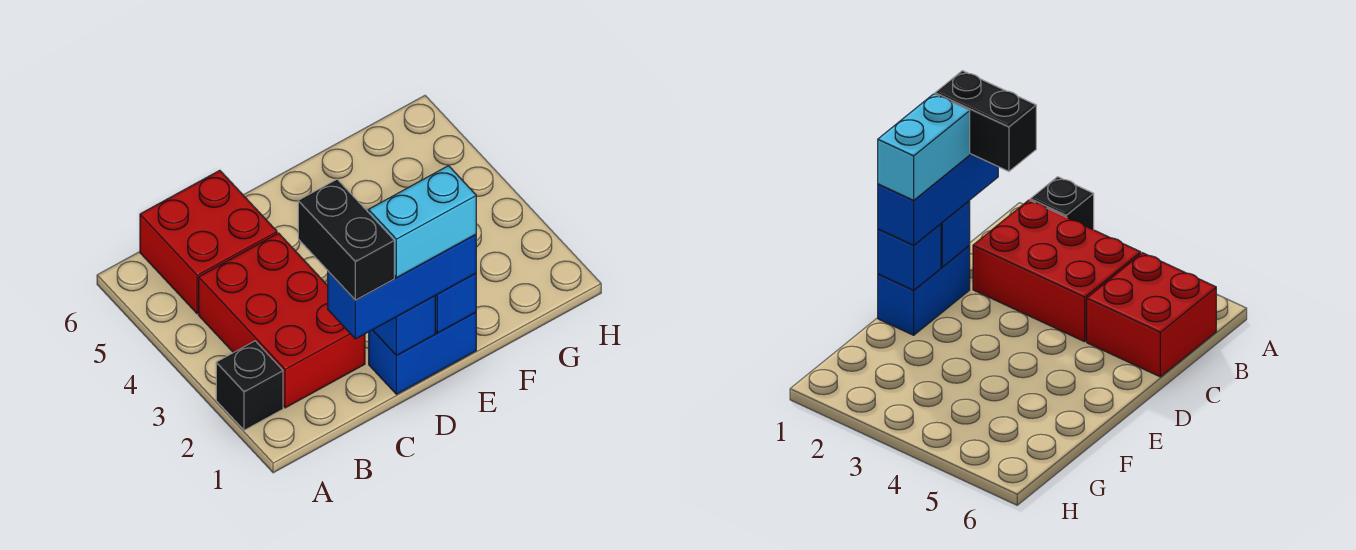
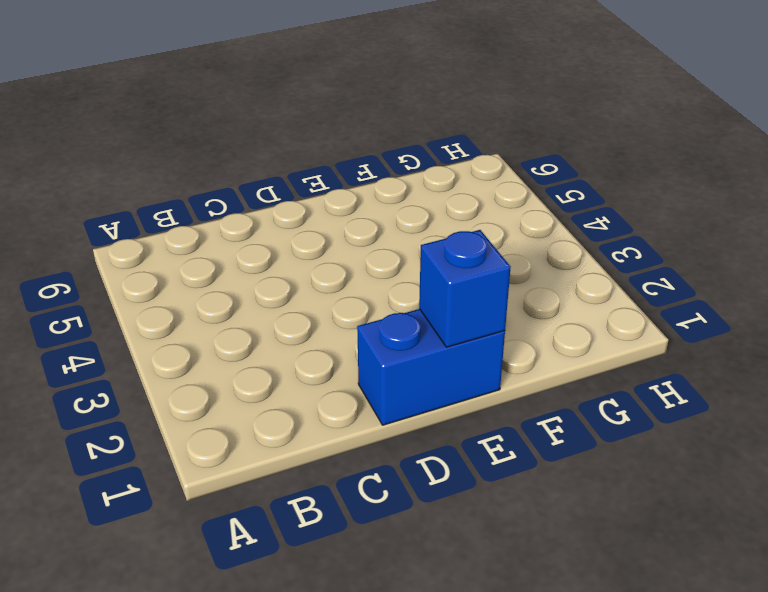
none -> black 1x1 brick [216,341,283,430]
none -> red 2x3 brick [199,233,365,408]

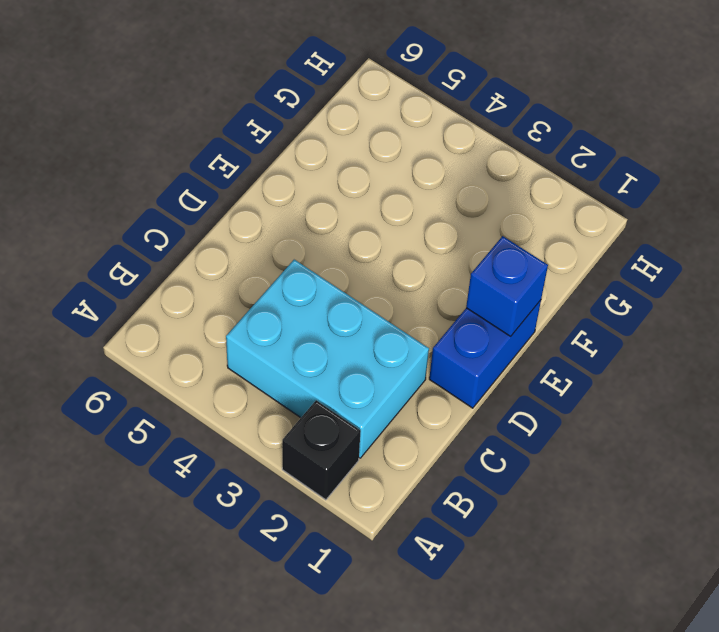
cyan 2x3 brick [226,260,429,458] -> red 2x3 brick [199,233,365,408]
none -> red 2x2 brick [140,170,277,314]
none -> blue 1x1 brick [373,296,435,356]

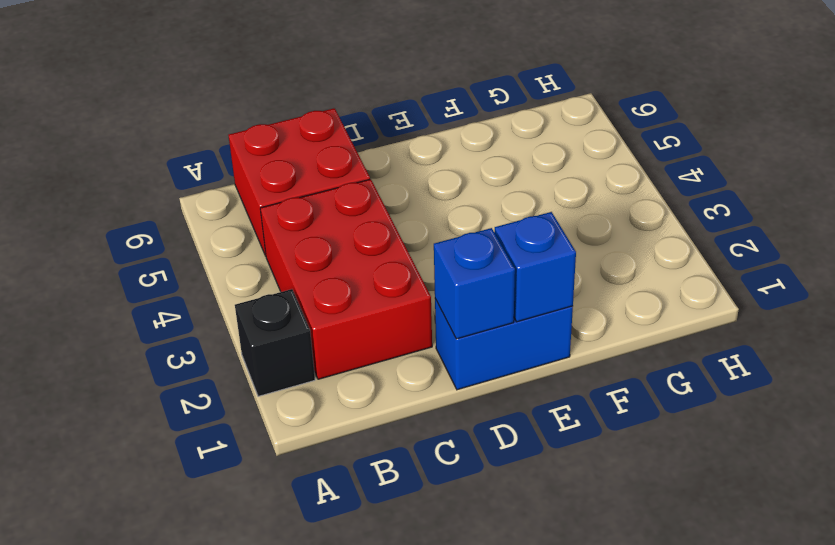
none -> blue 1x3 brick [328,235,476,339]
none -> black 1x2 brick [298,179,394,300]

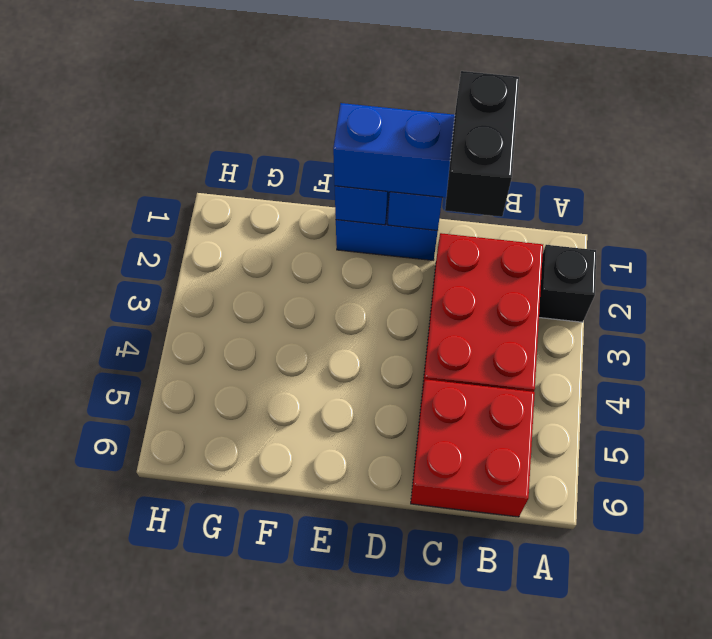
none -> cyan 1x2 brick [369,166,476,278]

